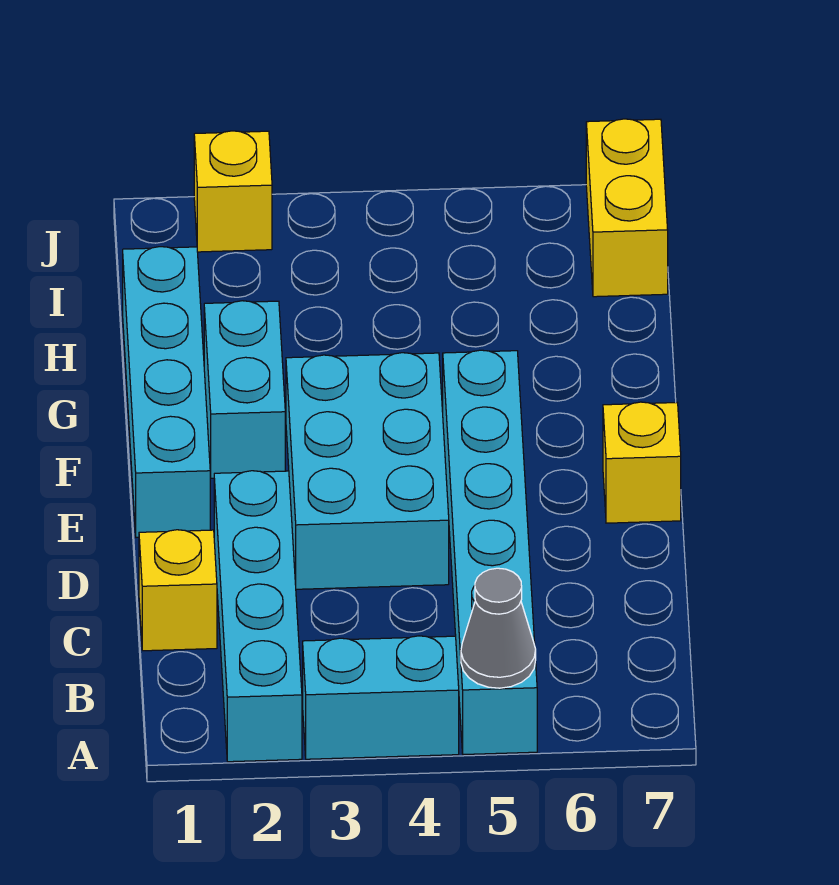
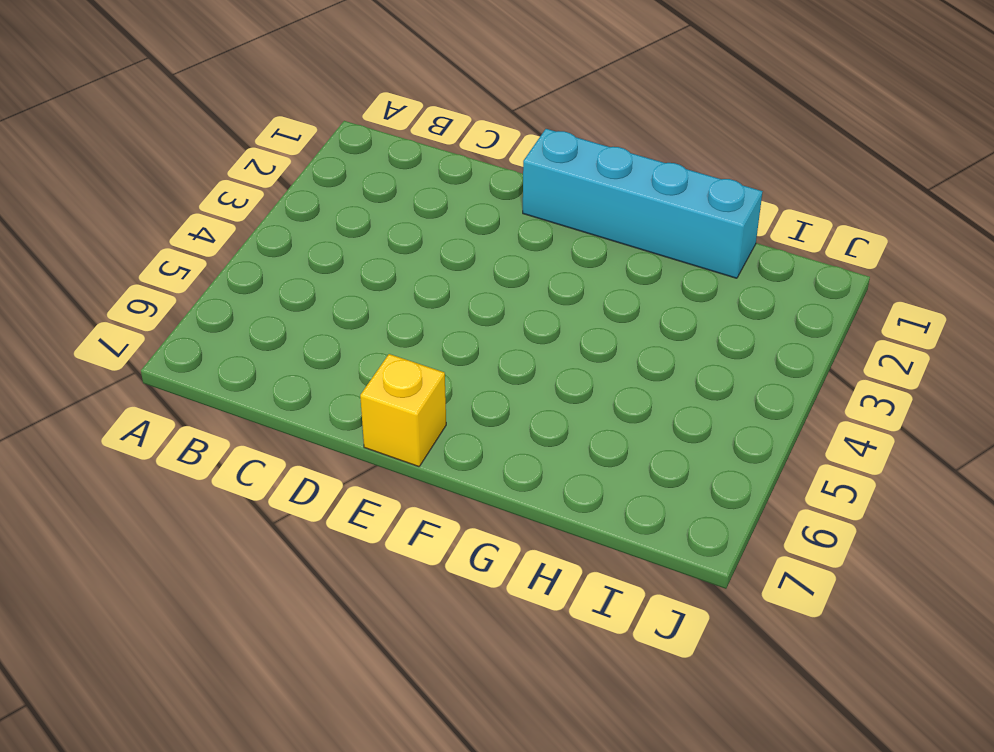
none -> cyan 1x4 brick [214,471,302,762]
none -> cyan 1x2 brick [303,636,459,759]

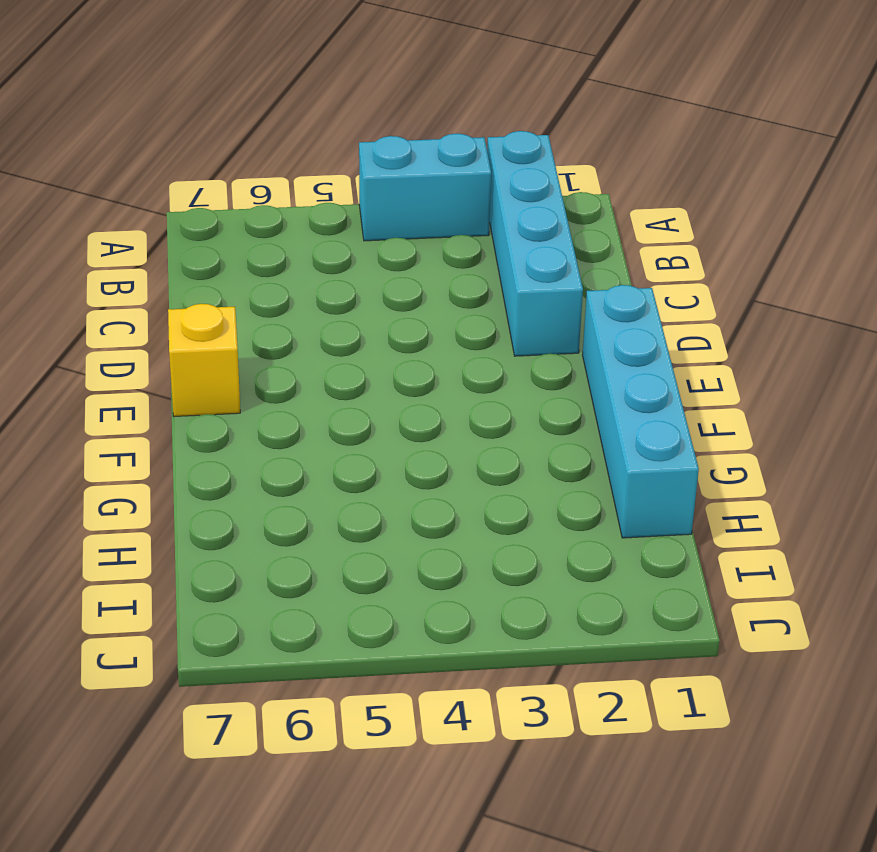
none -> cyan 1x6 brick [443,350,537,754]
none -> yellow 1x1 brick [139,530,217,651]

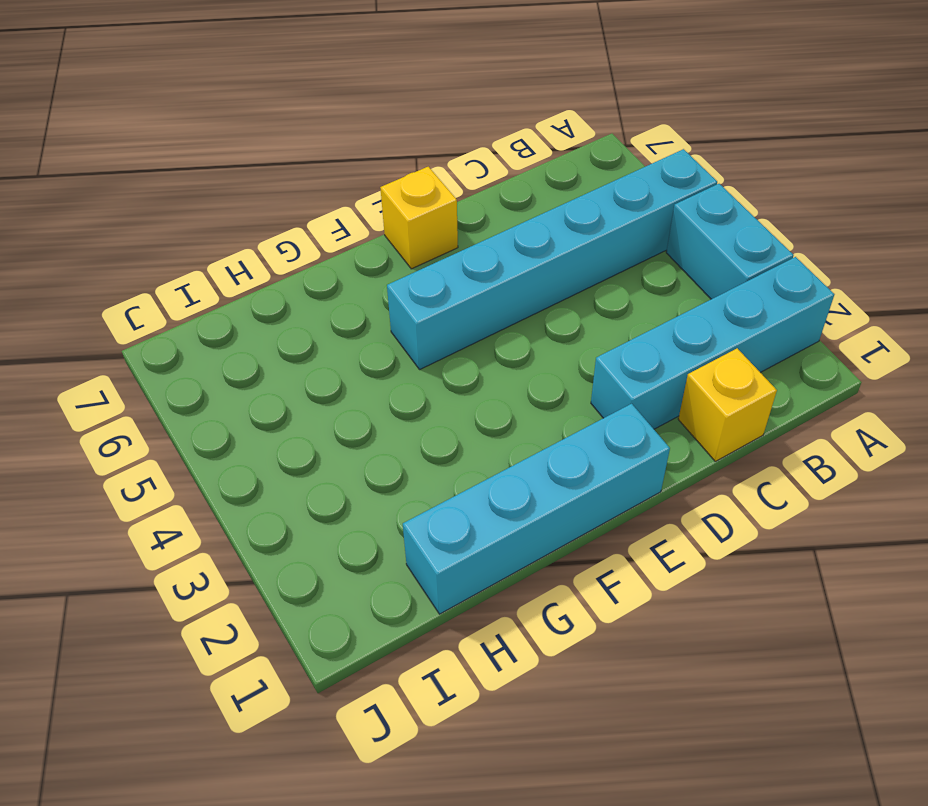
none -> cyan 2x3 brick [286,353,449,589]
none -> cyan 1x2 brick [204,301,285,478]

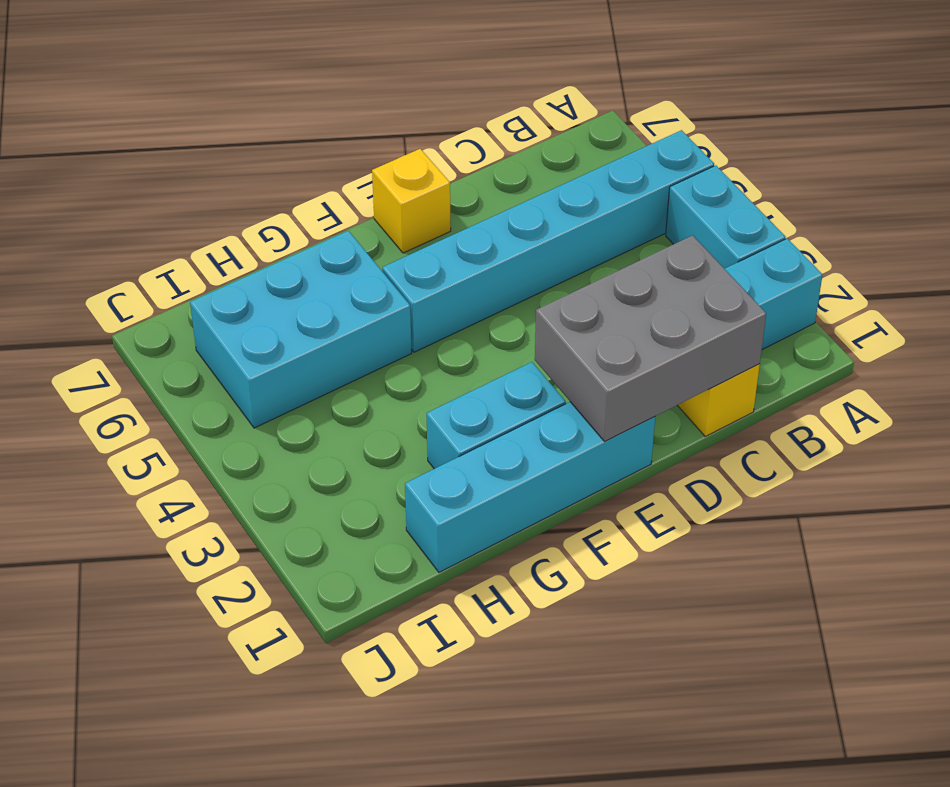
grey 2x3 brick [535,235,766,442] -> none
cyan 2x3 brick [190,231,412,428] -> cyan 2x3 brick moved to [286,353,449,589]
none -> yellow 1x2 brick [586,119,668,297]
none -> yellow 1x1 brick [194,131,272,252]

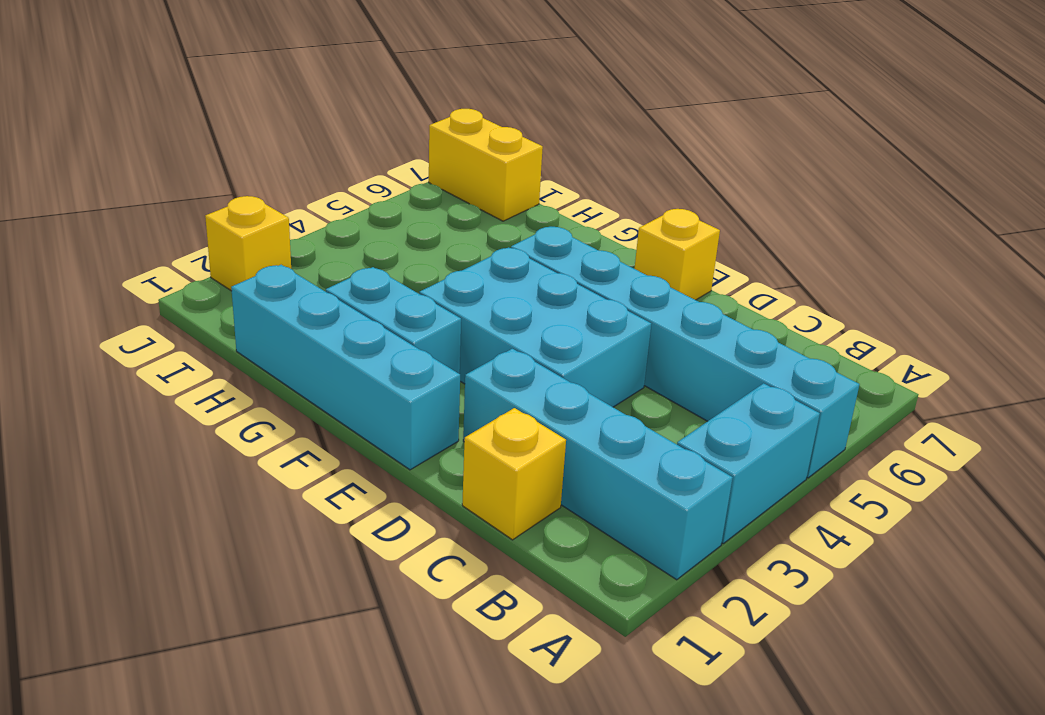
none -> grey 1x1 cone [461,568,536,688]

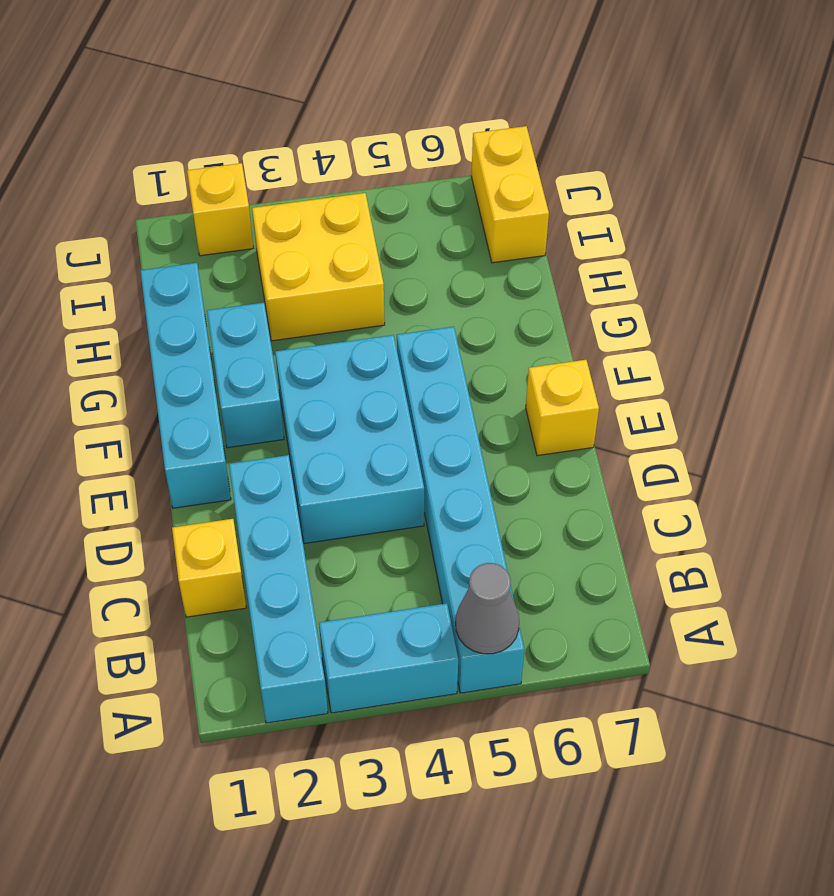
yellow 2x2 brick [252,193,385,341] -> none

